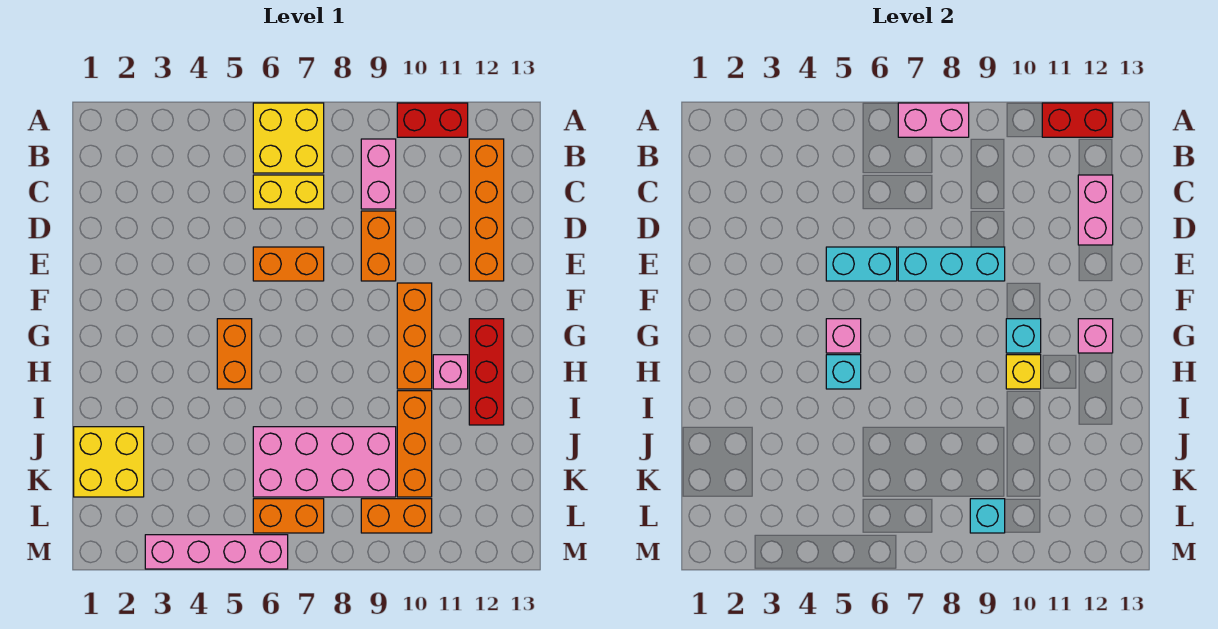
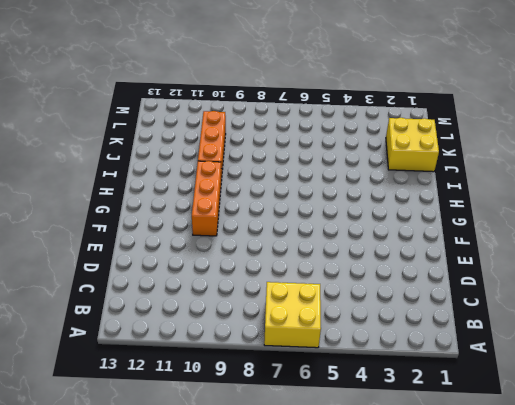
none -> red 1x2 brick [397,103,468,137]
none -> pink 1x2 brick [361,139,396,209]
none -> orange 1x4 brick [469,139,504,281]

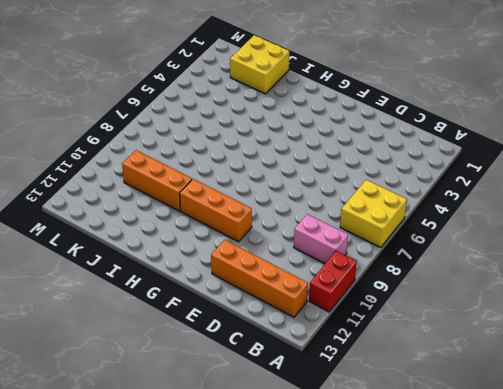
none -> yellow 1x2 brick [253,175,324,209]
none -> orange 1x2 brick [361,211,396,281]
none -> orange 1x2 brick [253,247,324,281]

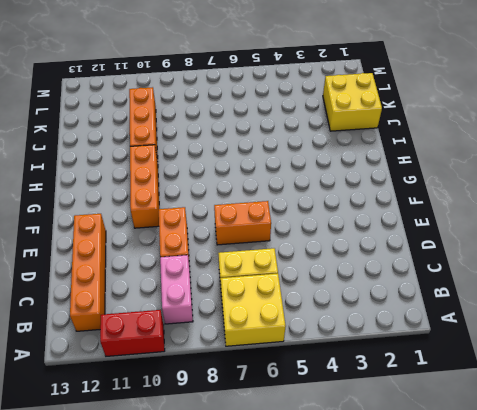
none -> orange 1x2 brick [217,319,252,389]
none -> red 1x3 brick [469,319,504,425]
none -> pink 1x1 brick [433,355,468,389]

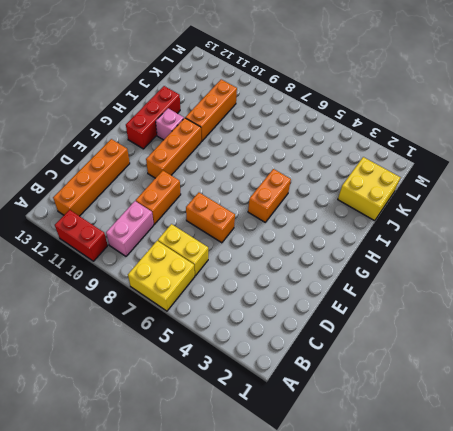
none -> pink 2x4 brick [253,427,396,497]
none -> orange 1x2 brick [253,499,324,533]
none -> orange 1x2 brick [361,499,432,533]

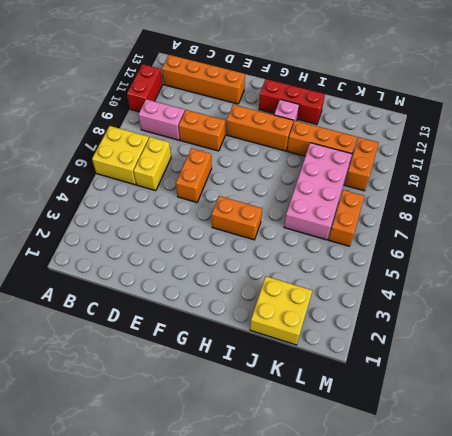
none -> pink 1x4 brick [145,535,288,569]
none -> pink 1x2 brick [898,103,969,137]
none -> red 1x2 brick [1042,103,1113,137]

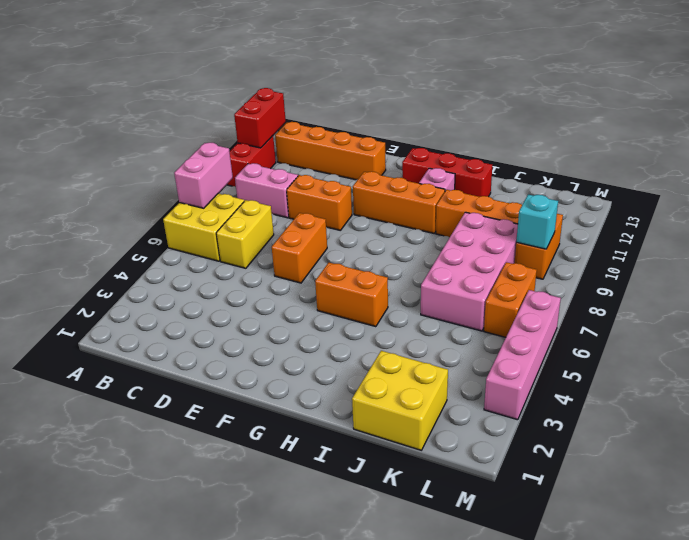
none -> pink 1x2 brick [1078,175,1113,245]
none -> cyan 1x2 brick [826,247,897,281]
none -> cyan 1x3 brick [898,247,1005,281]

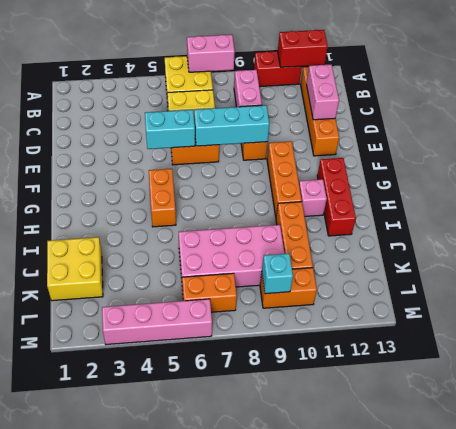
none -> pink 1x1 brick [826,319,861,353]
none -> cyan 1x1 brick [1006,319,1041,353]
none -> pink 1x1 brick [1078,319,1113,353]

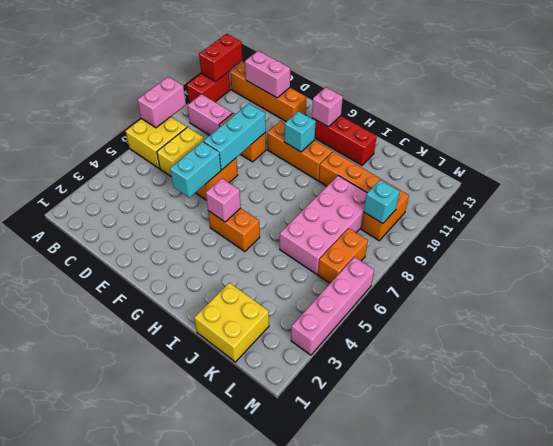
none -> pink 1x1 brick [433,355,468,389]
none -> cyan 1x1 brick [826,355,861,389]
none -> yellow 1x1 brick [1006,355,1041,389]

